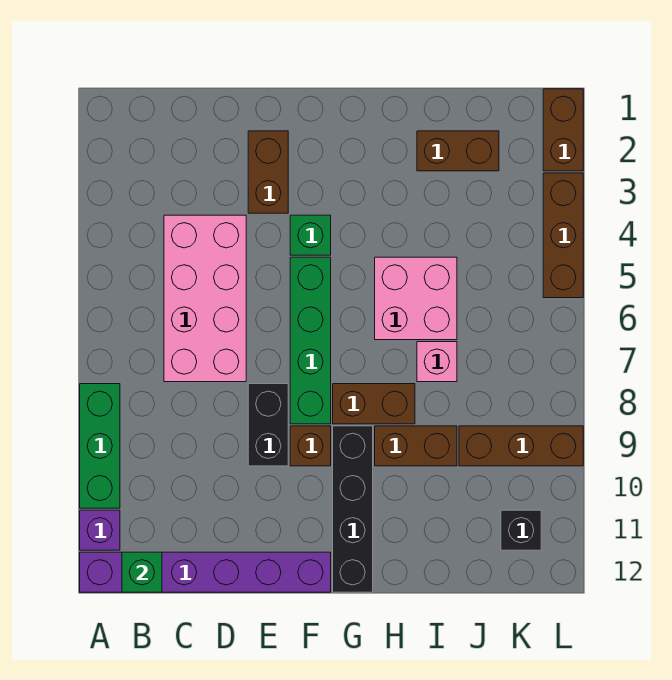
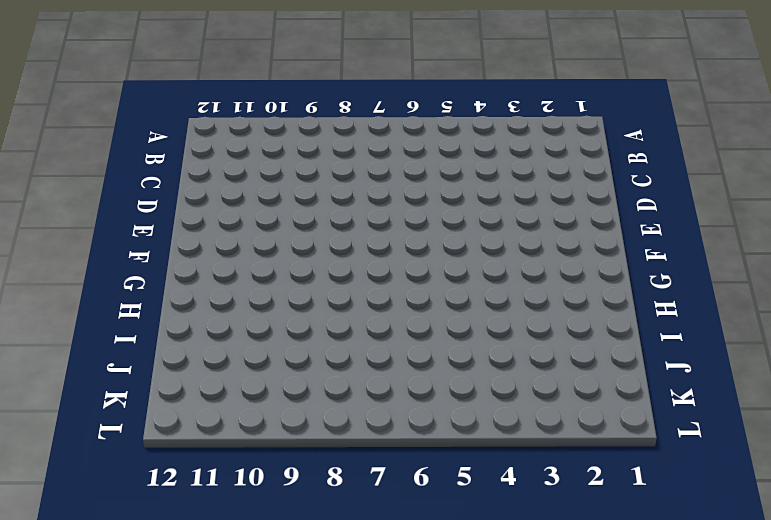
none -> green 1x3 brick [80,384,120,508]
none -> purple 1x1 brick [80,510,120,550]
none -> purple 1x6 brick [80,552,331,592]

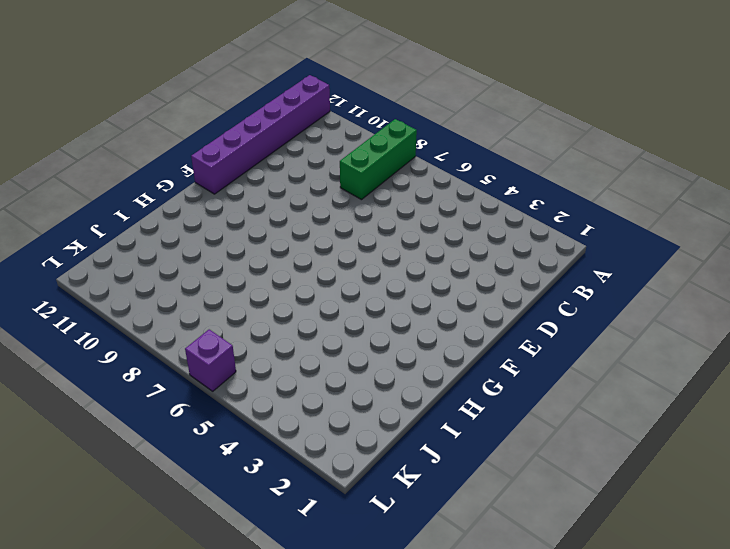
green 1x3 brick [340,119,417,200] -> green 1x3 brick turned to [80,384,120,508]
purple 1x1 brick [185,329,236,391] -> purple 1x1 brick moved to [80,510,120,550]
none -> pink 2x4 brick [164,215,246,382]
none -> brown 1x2 brick [248,131,288,213]
none -> black 1x2 brick [248,384,288,466]

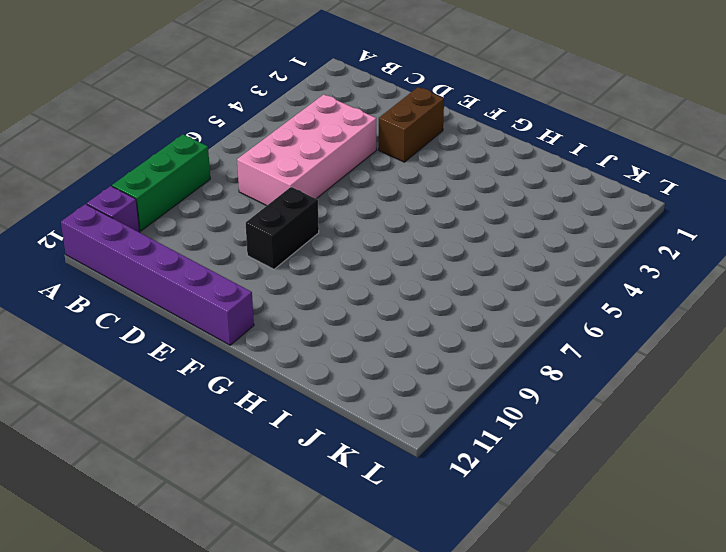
none -> green 1x1 brick [290,215,331,255]
none -> green 1x4 brick [290,257,331,424]
none -> brown 1x1 brick [290,426,331,466]

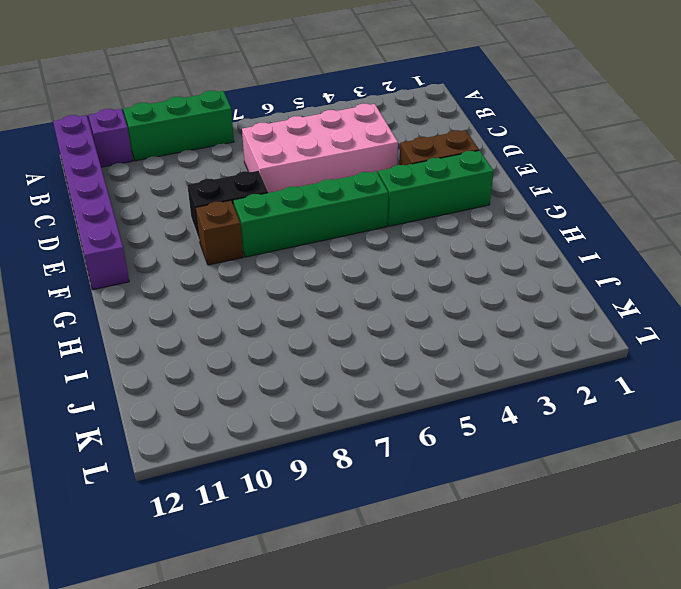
green 1x3 brick [378,151,494,226] -> green 1x1 brick [290,215,331,255]
none -> brown 1x2 brick [333,384,415,424]
none -> black 1x4 brick [333,426,373,592]
none -> pink 2x2 brick [375,257,457,340]

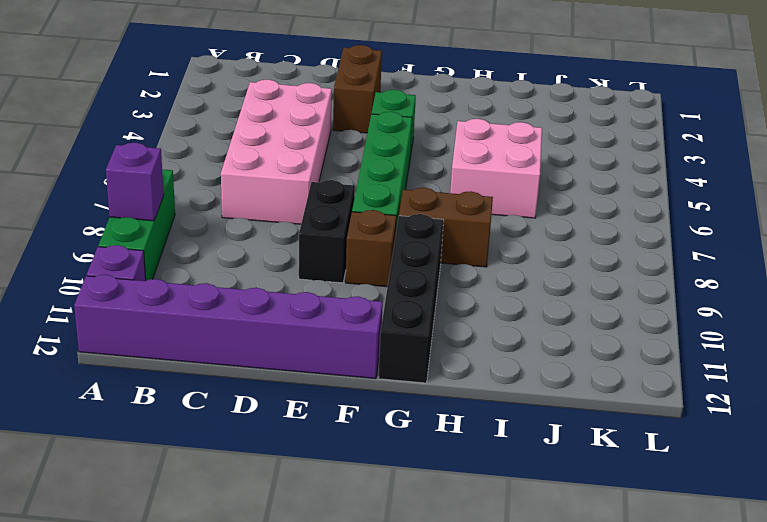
purple 1x1 brick [106,143,164,221] -> none
none -> brown 1x2 brick [375,426,457,466]
none -> brown 1x2 brick [417,131,499,171]
none -> pink 1x1 brick [417,342,457,382]

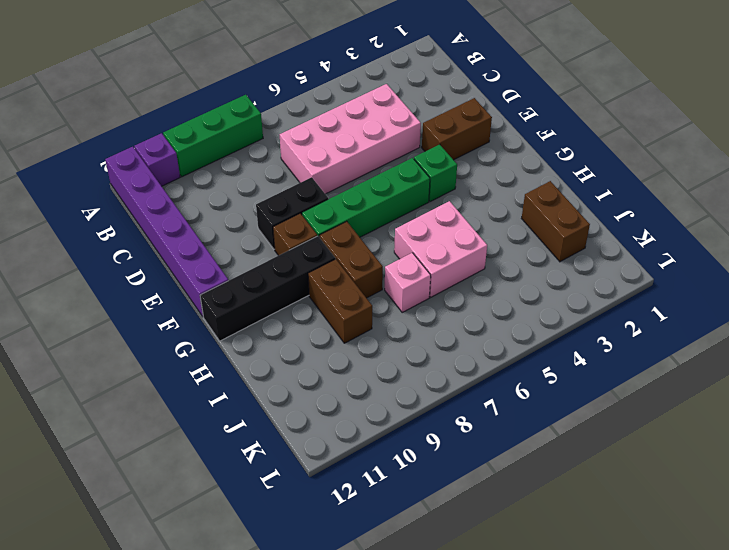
none -> brown 1x3 brick [459,426,583,466]
none -> black 1x1 brick [501,510,541,550]
none -> brown 1x2 brick [543,89,583,171]

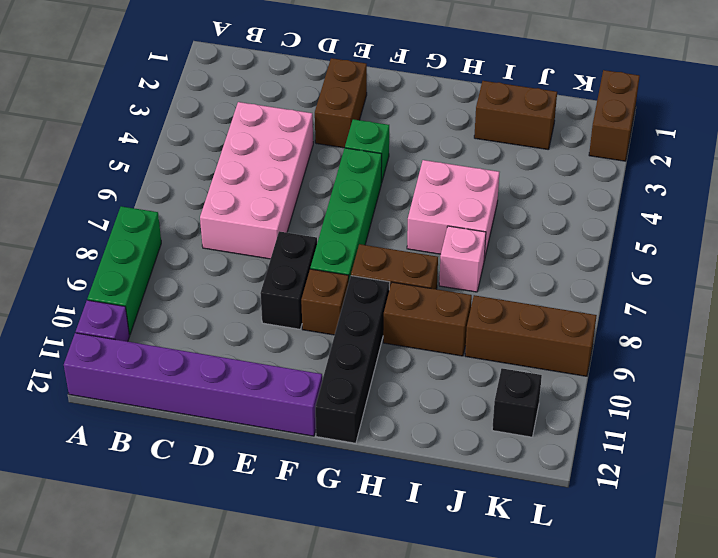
none -> brown 1x3 brick [543,173,583,298]
none -> green 1x1 brick [122,552,162,592]

